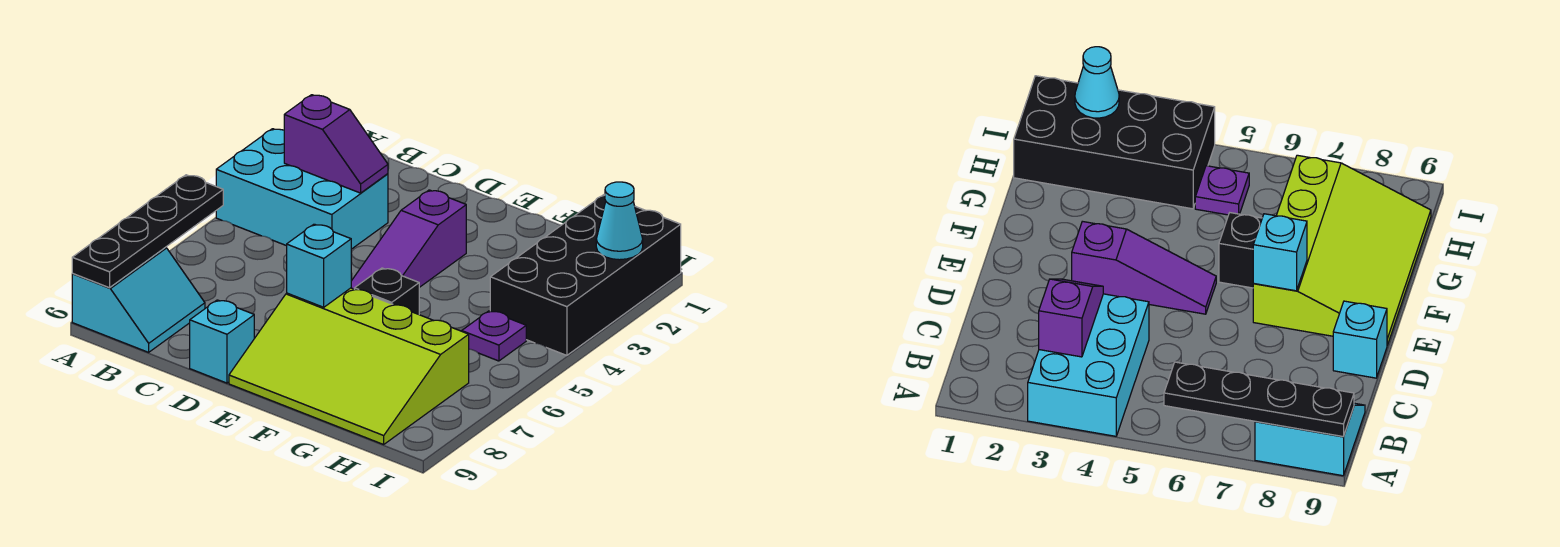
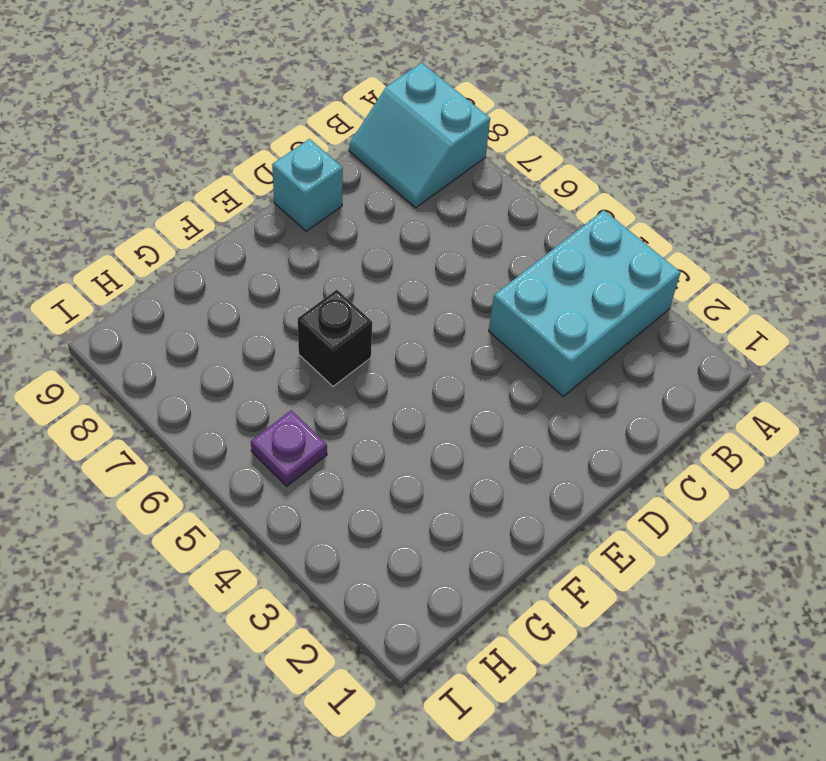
none -> purple 1x3 slope [351,190,466,289]
none -> lime 3x4 slope [229,288,469,444]
none -> black 2x4 brick [490,194,681,355]

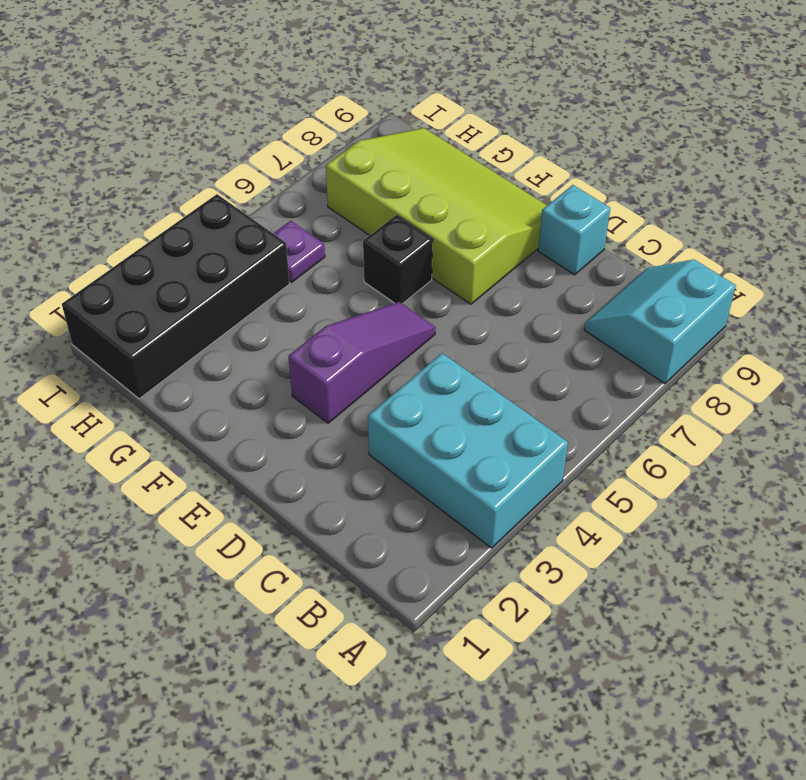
none -> black 1x4 plate [72,175,223,288]
none -> purple 1x2 slope [284,95,388,193]
none -> cyan 1x1 brick [287,224,351,307]

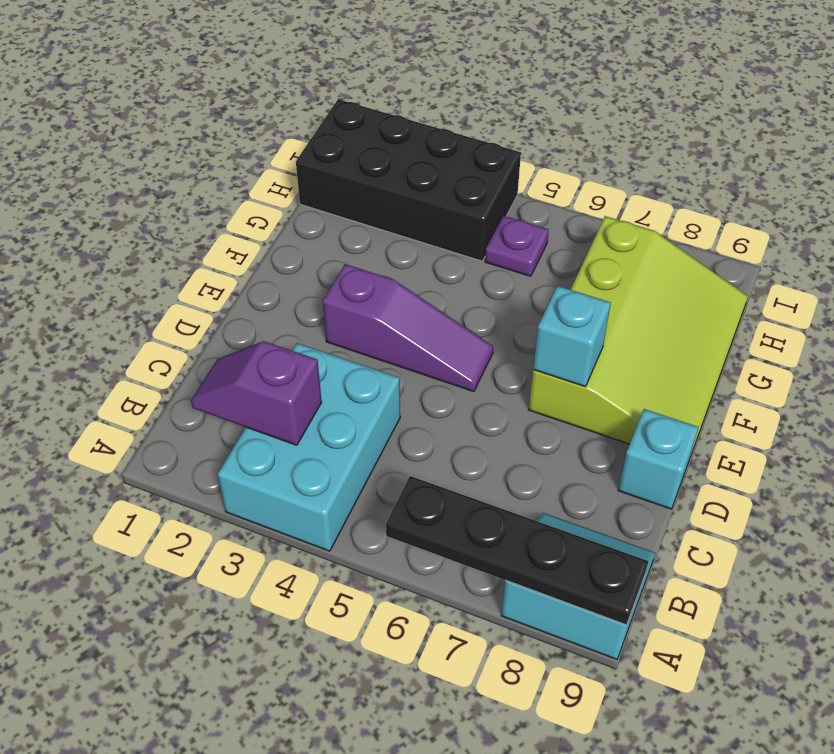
purple 1x2 slope [191,341,322,445] -> purple 1x2 slope turned to [284,95,388,193]
none -> black 1x1 brick [354,268,419,314]
none -> cyan 1x1 cone [596,182,643,260]

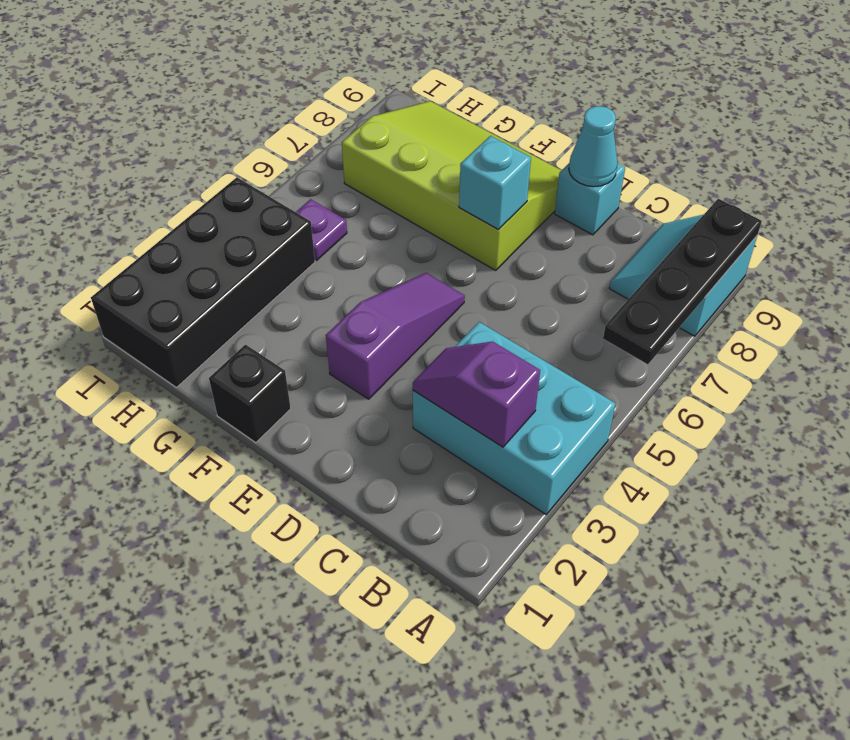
cyan 1x1 cone [569,106,618,187] -> cyan 1x1 cone moved to [596,182,643,260]
black 1x1 brick [209,345,291,443] -> black 1x1 brick moved to [354,268,419,314]

